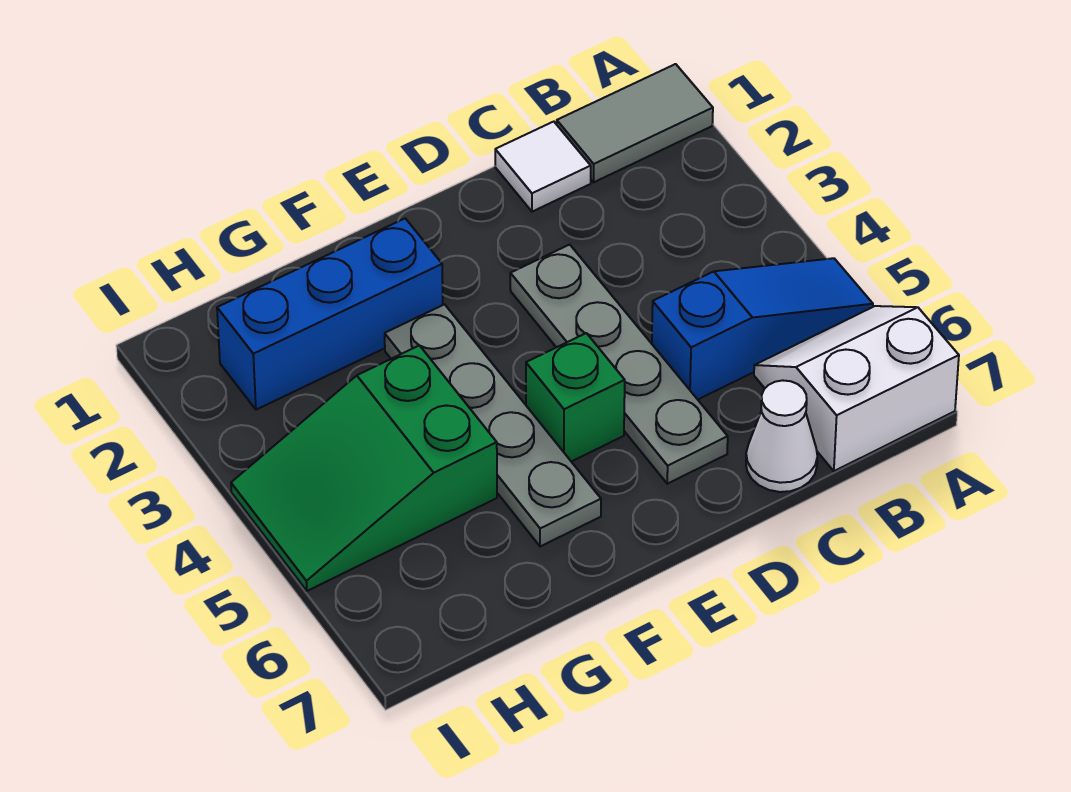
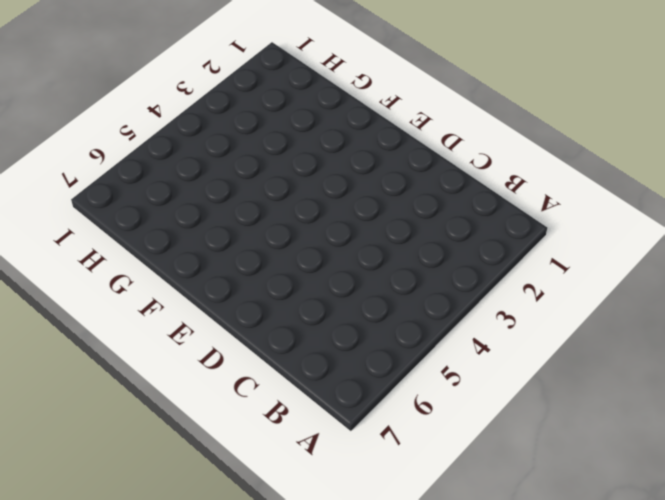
none -> grey 1x2 tile [557,64,713,182]
none -> blue 1x3 slope [652,258,873,399]

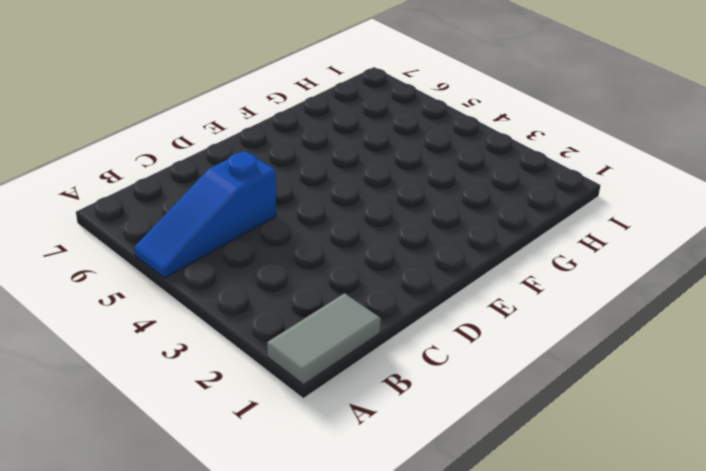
none -> white 2x2 slope [754,306,959,471]
none -> white 1x1 tile [495,122,591,212]

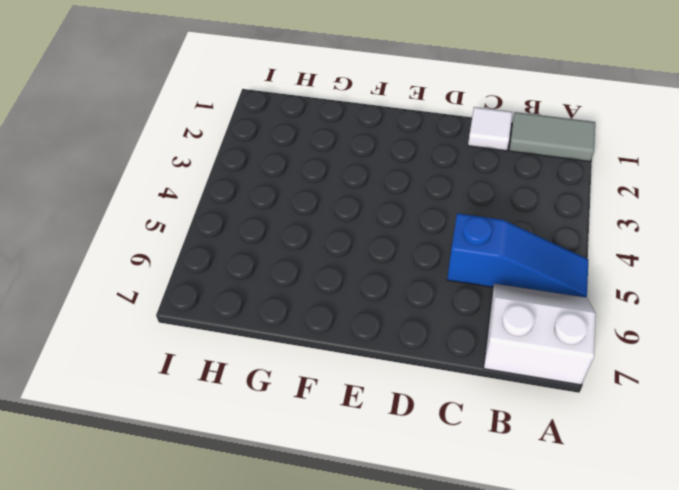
none -> white 1x1 cone [746,380,817,492]
none -> grey 1x4 plate [510,245,728,484]

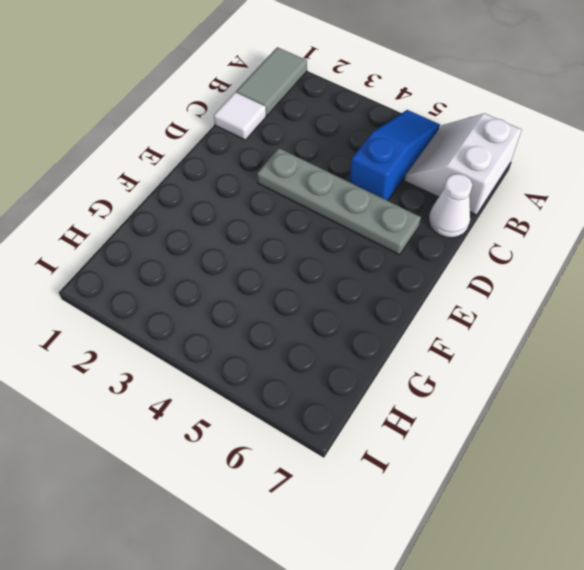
none -> green 1x1 brick [526,333,625,462]
none -> blue 1x3 brick [217,218,443,410]

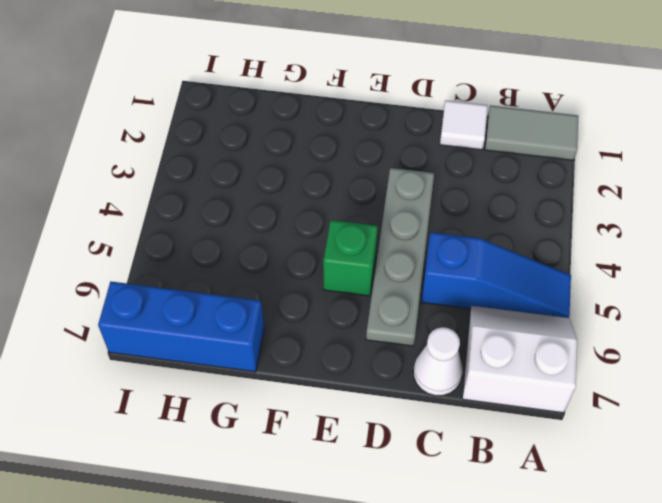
blue 1x3 brick [98,282,264,372] -> blue 1x3 brick moved to [217,218,443,410]
none -> grey 1x4 plate [385,304,601,547]
none -> green 2x3 slope [231,345,497,591]

